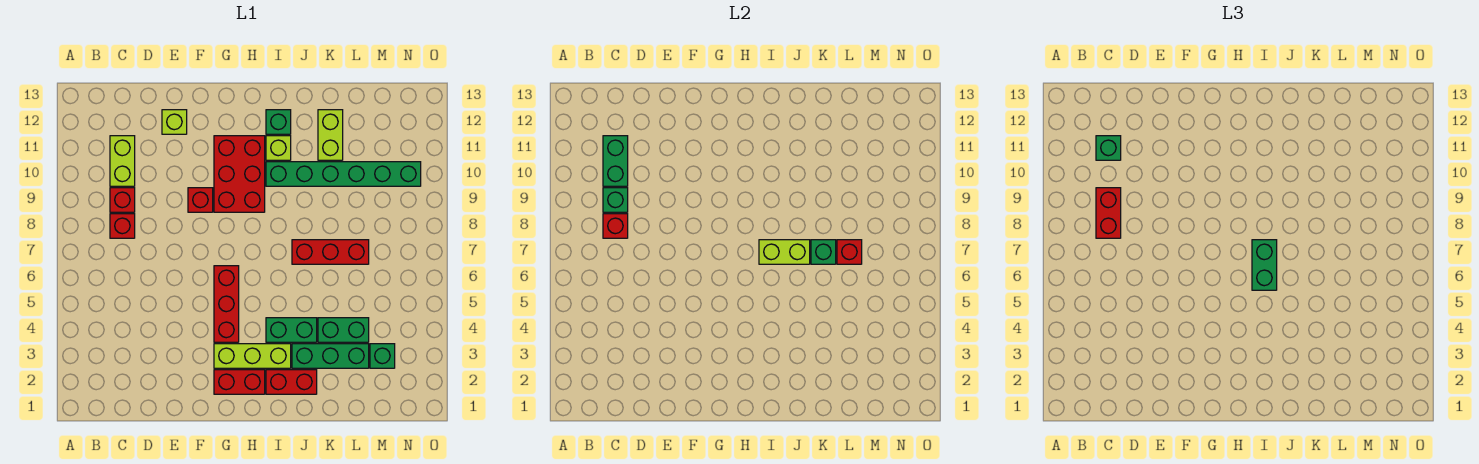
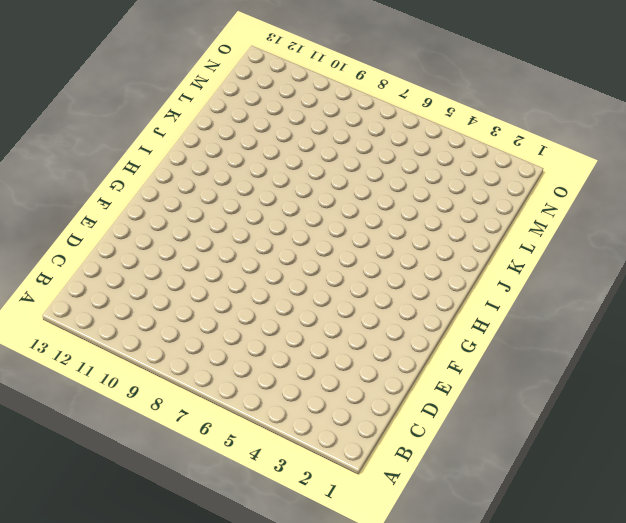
none -> red 1x1 brick [110,214,135,238]
none -> red 1x1 brick [110,188,135,212]
none -> lime 1x2 brick [110,136,135,186]

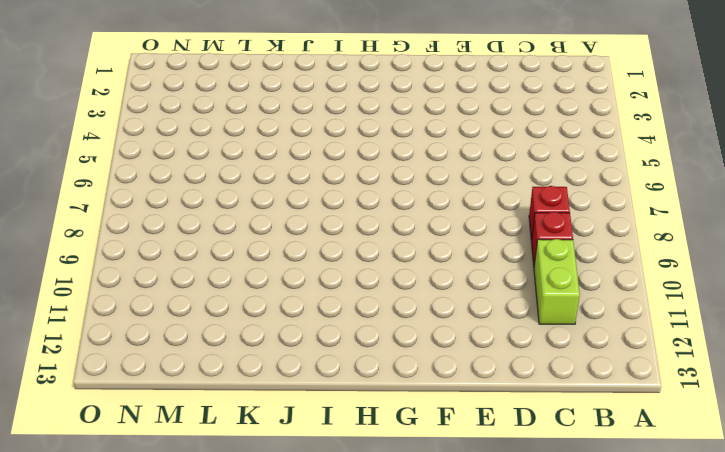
none -> lime 1x1 brick [162,110,187,134]
none -> red 1x1 brick [188,188,213,212]
none -> red 1x2 brick [214,370,265,394]

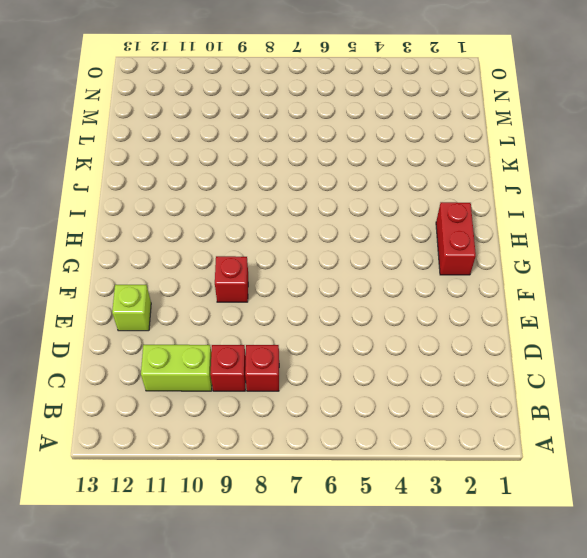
none -> lime 1x3 brick [214,344,291,368]
none -> red 1x3 brick [214,266,239,342]
none -> red 2x3 brick [214,136,265,212]

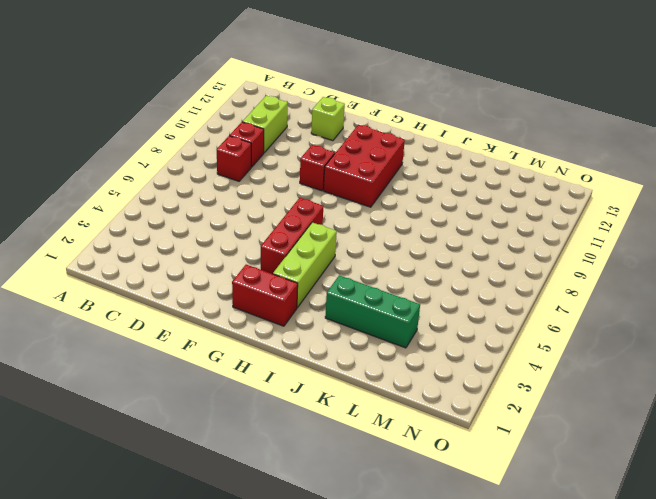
lime 1x3 brick [273,222,337,308] -> lime 1x3 brick turned to [214,344,291,368]
none -> red 1x2 brick [266,370,317,394]
none -> green 1x2 brick [266,318,317,342]
none -> green 1x6 brick [266,162,421,186]

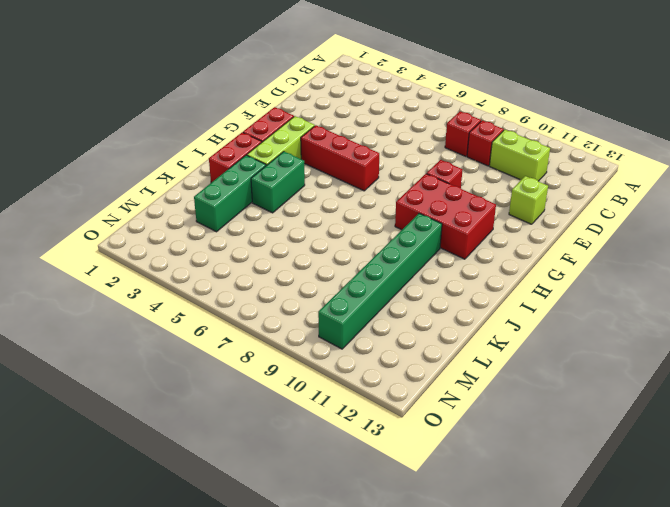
none -> lime 1x1 brick [266,136,291,160]
none -> green 1x1 brick [266,110,291,134]
none -> red 1x3 brick [292,240,369,264]

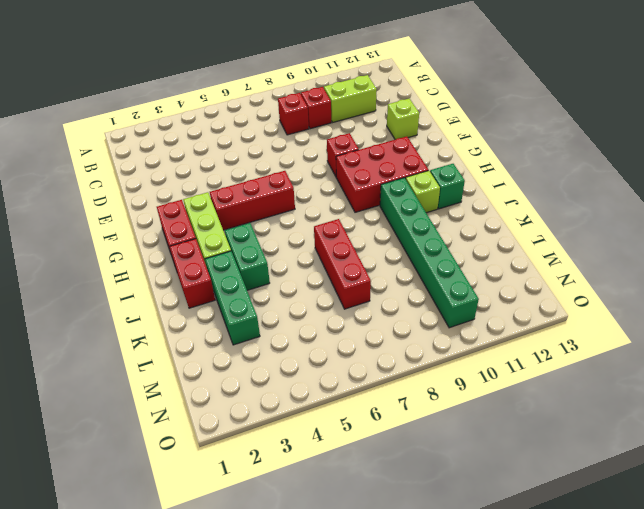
none -> green 1x2 brick [318,318,369,342]
none -> lime 1x2 brick [318,110,343,160]
none -> green 1x1 brick [370,344,395,368]

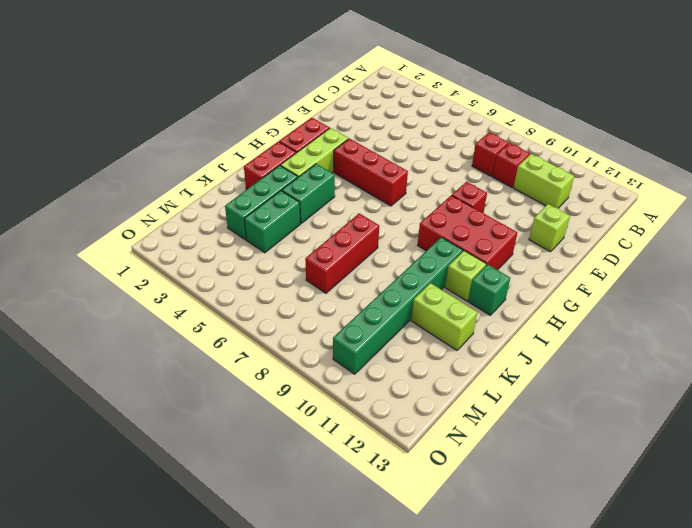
none -> green 1x1 brick [370,344,395,368]
none -> red 1x1 brick [603,214,628,238]
none -> green 1x1 brick [603,188,628,212]

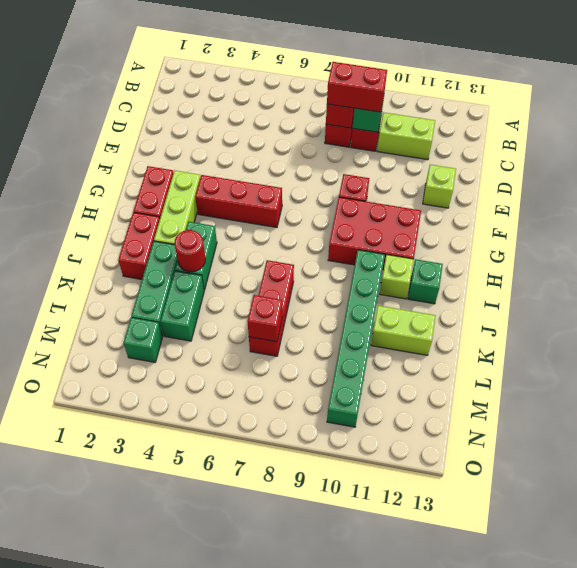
red 1x1 round brick [174,230,206,272] -> none
none -> green 1x2 brick [603,136,628,186]
none -> lime 1x2 brick [759,240,810,264]
none -> green 1x1 brick [811,240,836,264]

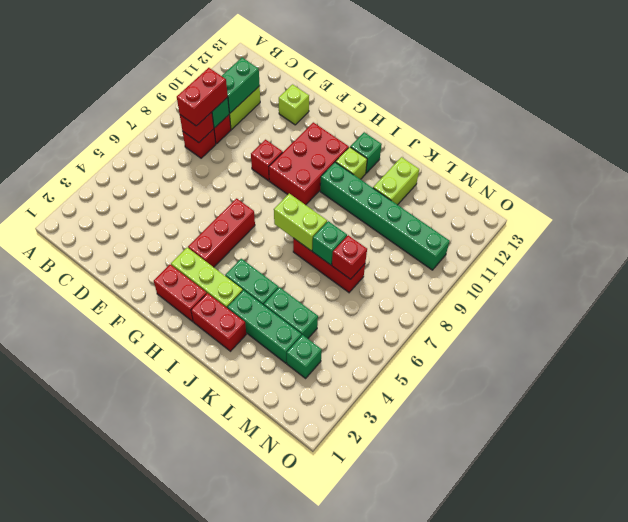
none -> green 1x1 brick [1096,136,1121,160]
none -> green 1x2 brick [1252,240,1277,290]

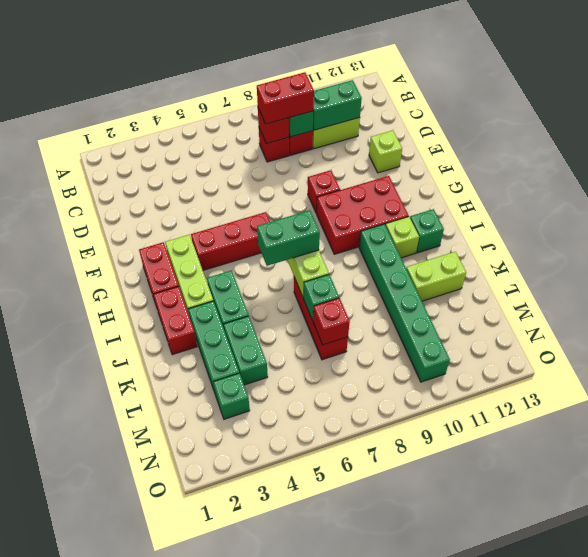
none -> green 1x1 brick [1096,136,1121,160]

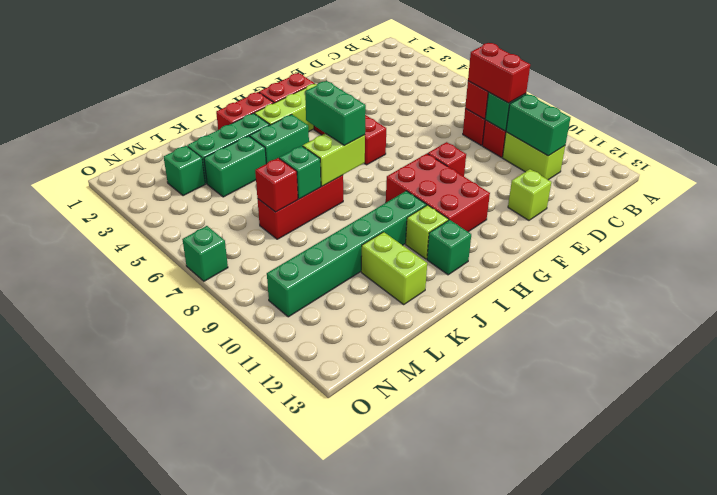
green 1x1 brick [182,226,228,281] -> green 1x1 brick moved to [1096,136,1121,160]

